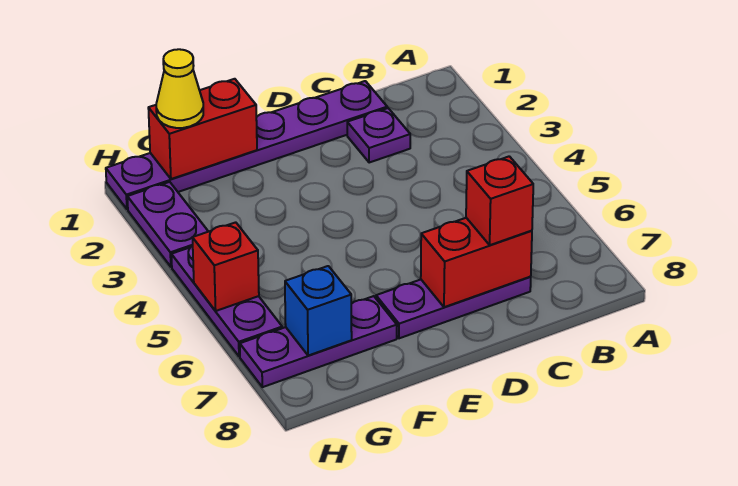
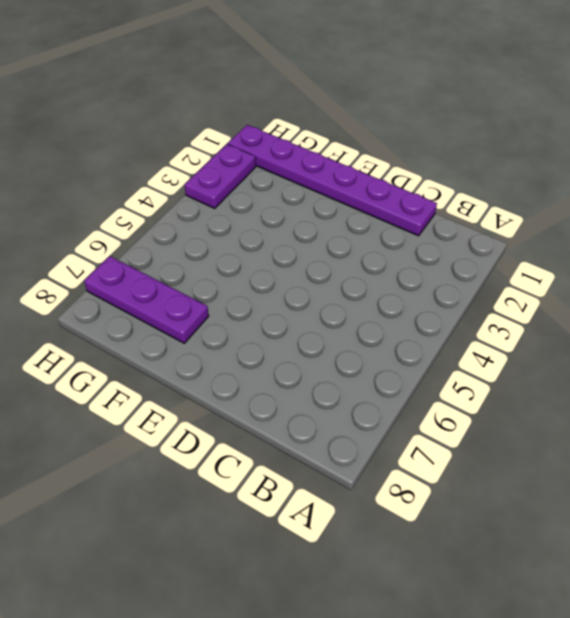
none -> purple 1x1 plate [347,108,410,163]
none -> purple 1x3 plate [376,277,531,338]
none -> purple 1x3 plate [171,246,282,357]

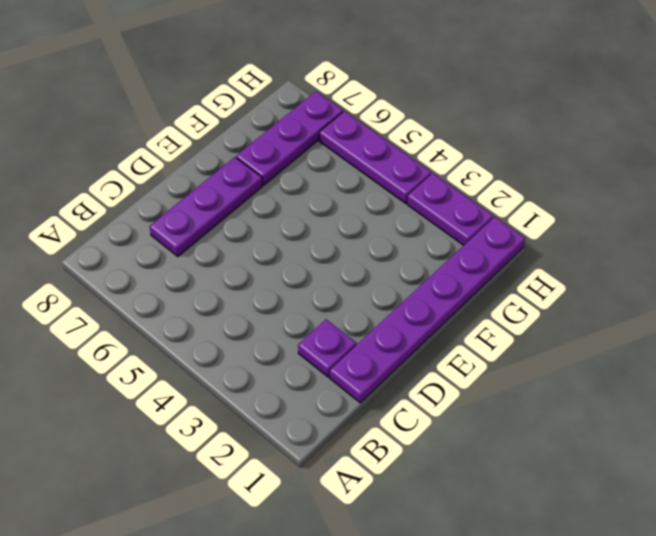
none -> red 1x2 brick [421,218,532,307]
none -> red 1x2 brick [148,79,257,179]
none -> blue 1x1 brick [285,266,352,356]

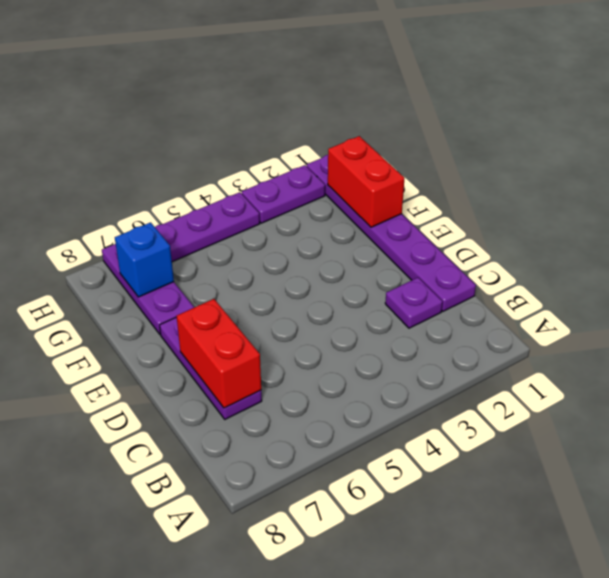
none -> red 1x1 brick [192,222,259,311]
none -> red 1x1 brick [466,156,533,245]
none -> yellow 1x1 cone [156,49,203,128]

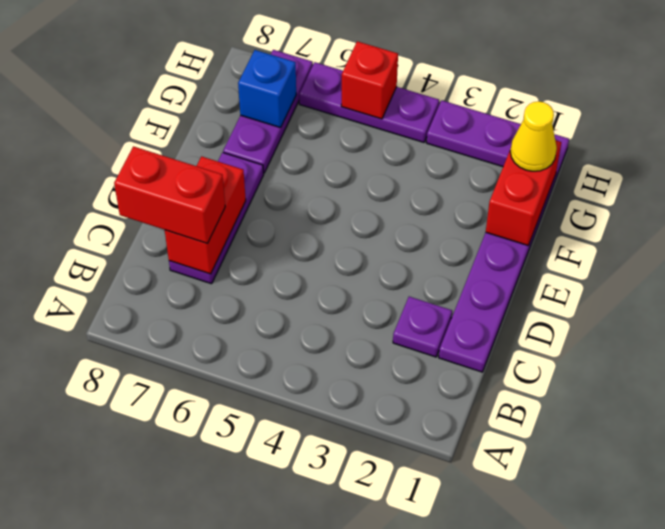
red 1x2 brick [114,146,225,244] -> red 1x1 brick [466,156,533,245]

